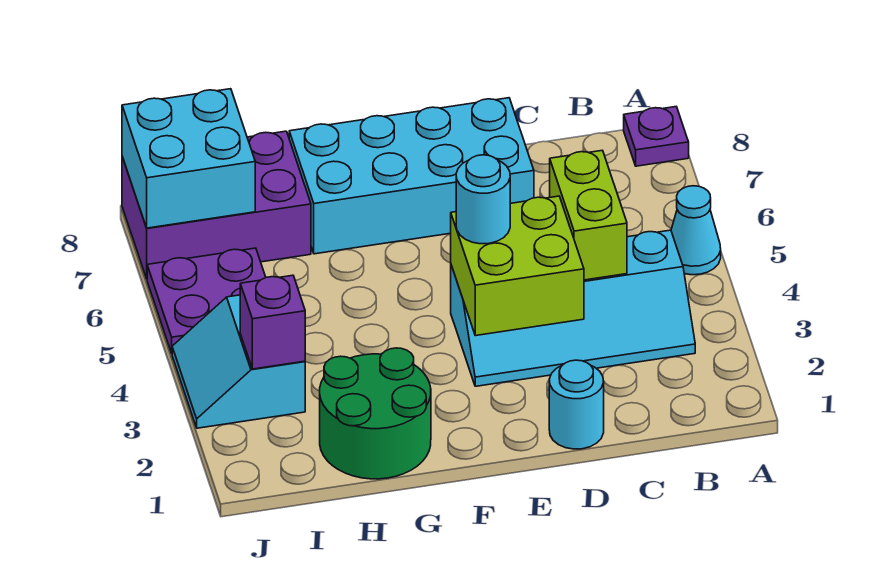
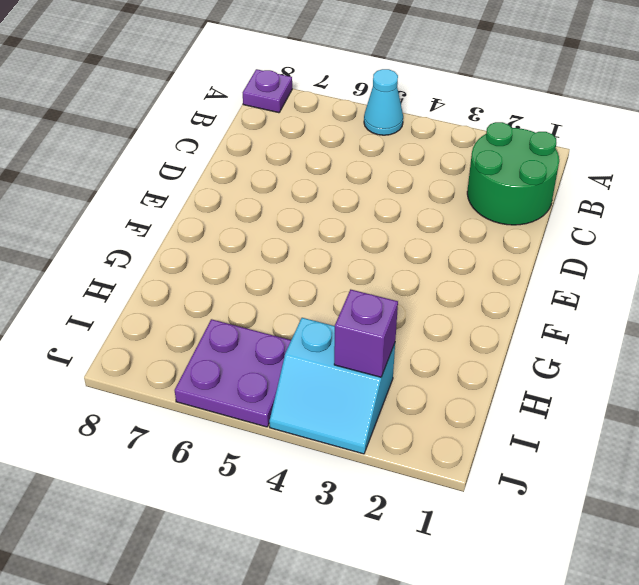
green 2x2 round brick [467,122,559,225] -> green 2x2 round brick moved to [320,348,431,479]
none -> cyan 2x4 slope [451,230,695,386]
none -> cyan 1x1 round brick [549,360,604,449]
none -> cyan 2x4 brick [289,98,534,254]

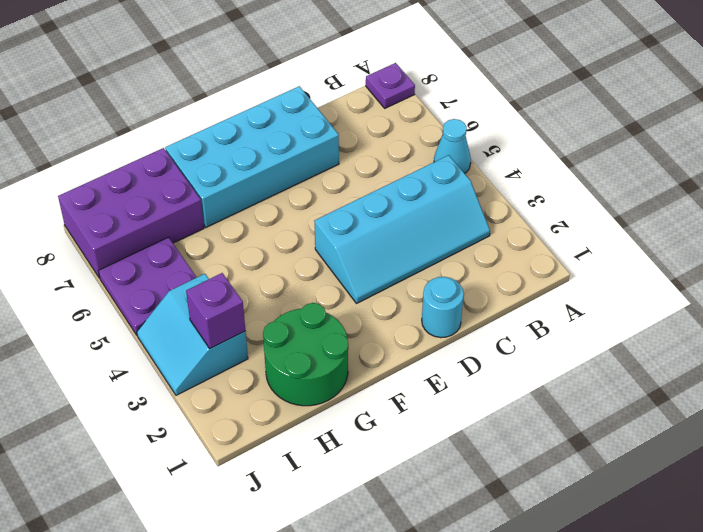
none -> lime 1x2 brick [550,150,627,280]
none -> lime 2x2 brick [451,196,584,336]
none -> cyan 2x2 brick [122,89,255,228]

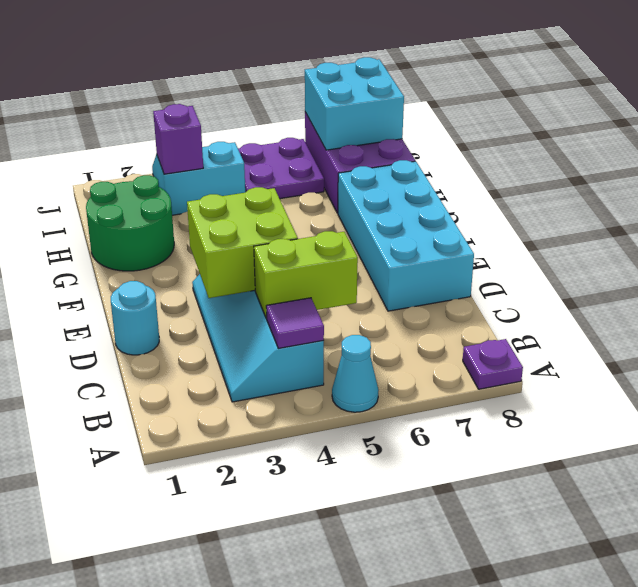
purple 1x1 tile [266,298,324,348] -> none
none -> cyan 1x1 round brick [456,155,510,244]

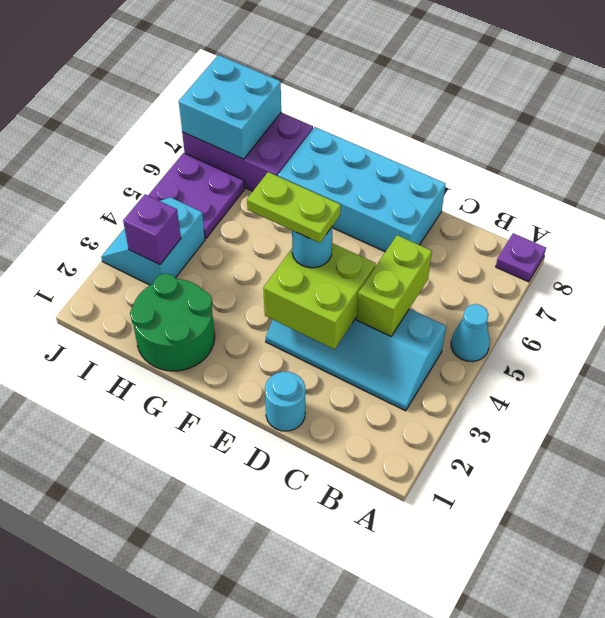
lime 1x2 plate [247,172,341,243] -> none

